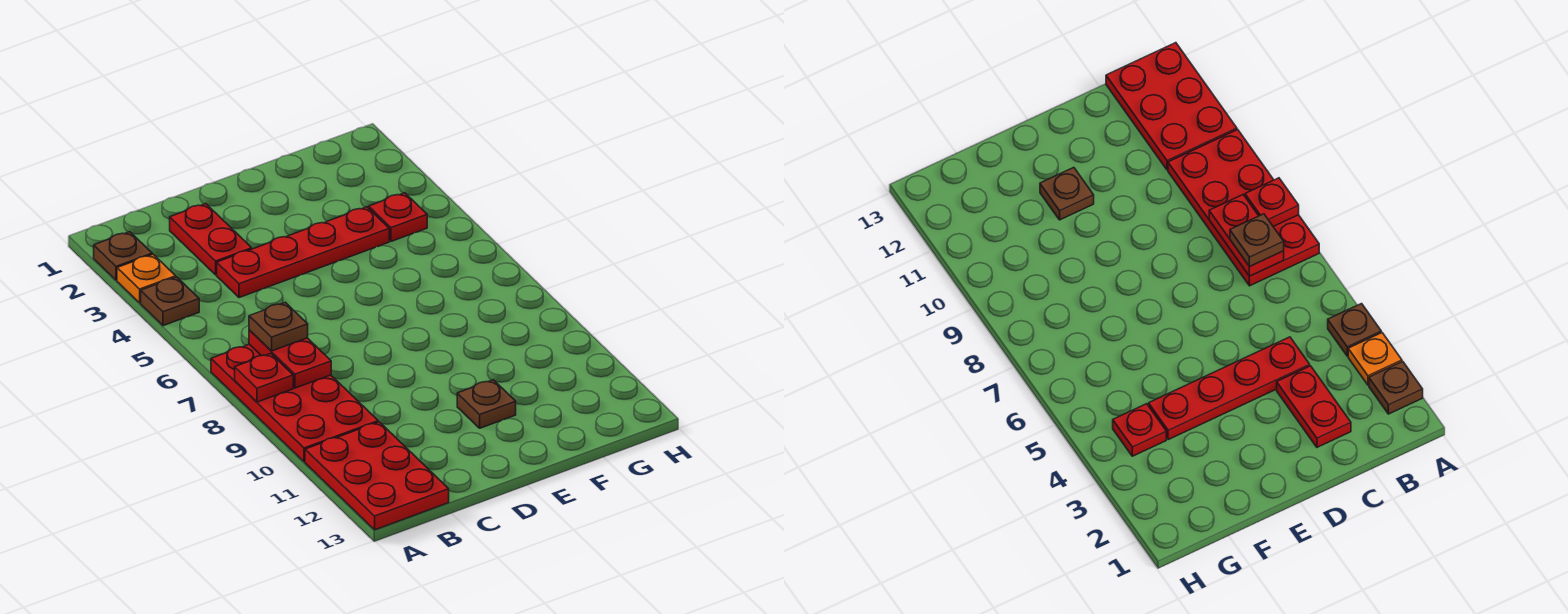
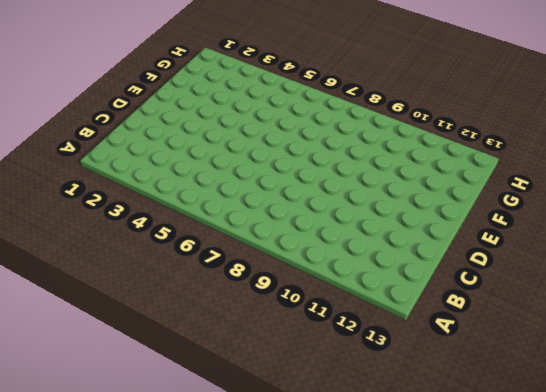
none -> brown 1x1 plate [94,232,152,280]
none -> orange 1x1 plate [117,254,176,303]
none -> brown 1x1 plate [141,277,199,326]

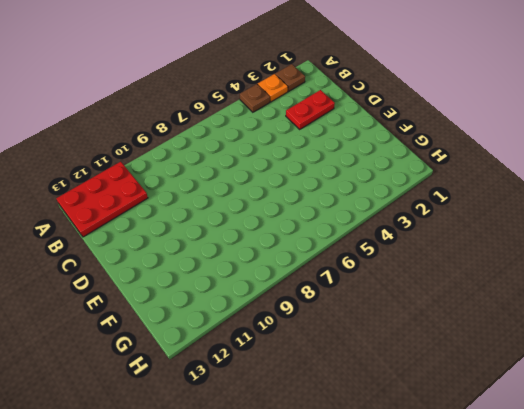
none -> red 2x4 plate [211,344,378,462]
none -> red 1x4 plate [217,207,389,298]
none -> brown 1x1 plate [457,380,516,428]

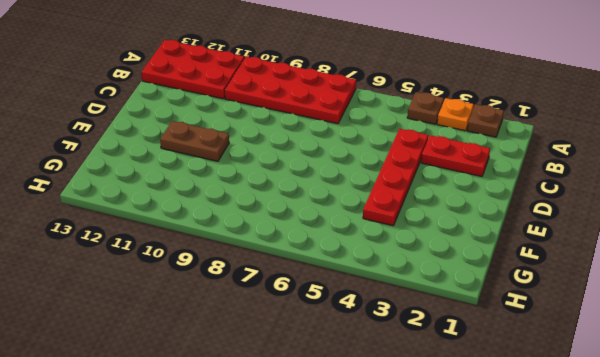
brown 1x2 plate [160,121,229,161] -> brown 1x1 plate [457,380,516,428]
none -> red 1x1 plate [369,193,427,241]
none -> red 1x1 plate [235,354,293,402]
none -> red 1x2 plate [249,330,331,388]

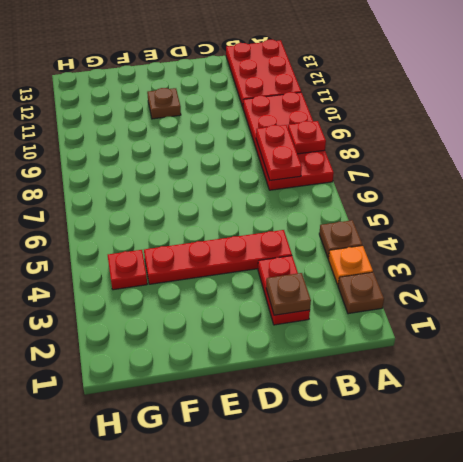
brown 1x1 plate [266,273,311,315] -> brown 1x1 plate moved to [249,302,308,351]

